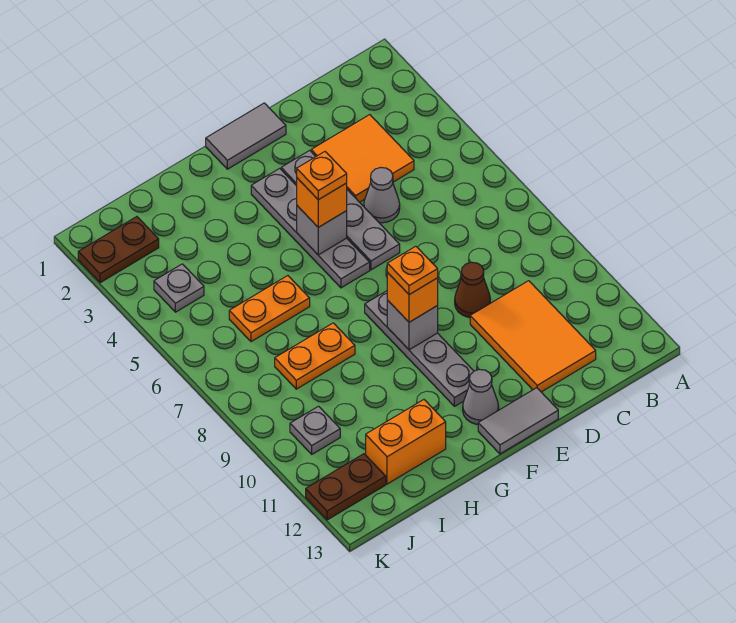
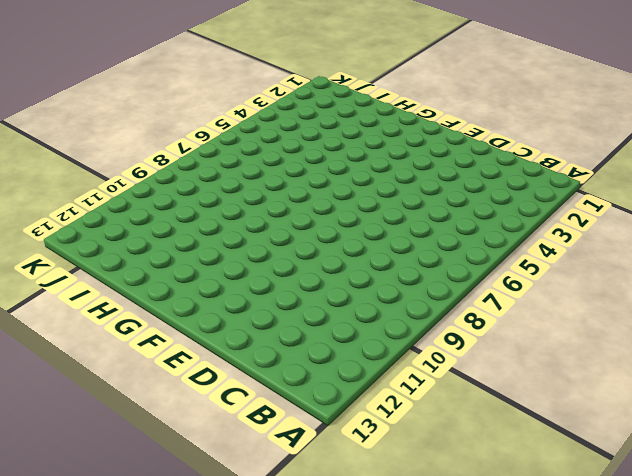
none -> orange 2x2 tile [311,115,414,202]
none -> orange 2x3 tile [470,281,596,392]
none -> grey 1x1 cone [364,168,400,223]

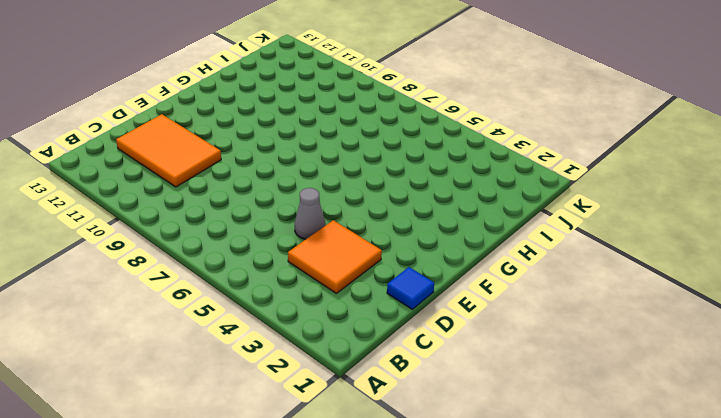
blue 1x1 tile [387,267,434,309] -> none
none -> brown 1x1 cone [455,262,490,317]
none -> grey 1x2 tile [206,103,286,169]
none -> grey 1x4 plate [281,151,400,270]

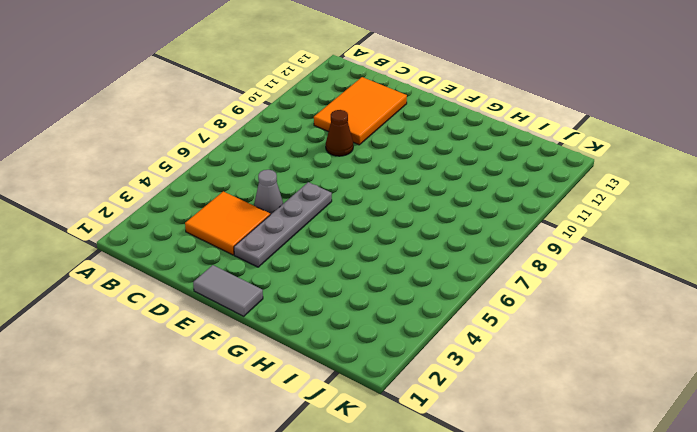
none -> grey 1x2 tile [478,388,558,454]
none -> grey 1x4 plate [251,168,370,288]
none -> grey 1x4 plate [365,291,474,406]

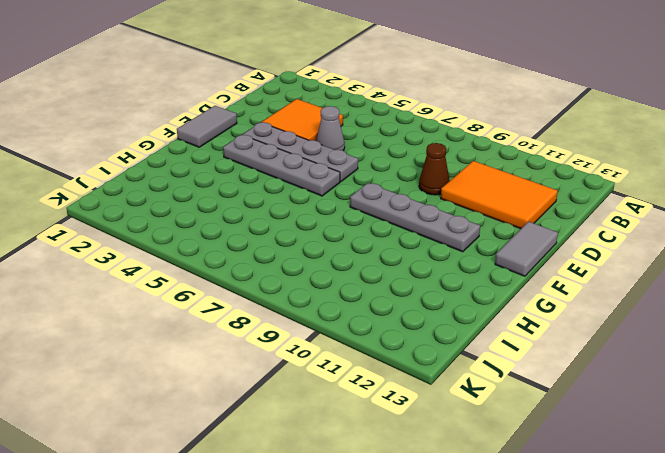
none -> grey 1x1 cone [463,369,499,424]
none -> orange 1x2 plate [229,276,310,342]
none -> orange 1x2 plate [275,323,355,389]

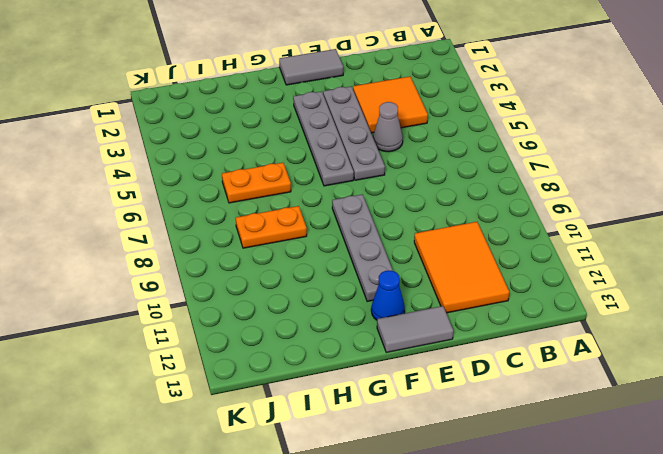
blue 1x1 cone [371,271,405,320] -> grey 1x1 cone [463,369,499,424]
none -> brown 1x1 cone [455,262,490,317]
none -> orange 1x2 brick [366,400,446,484]
none -> brown 1x2 plate [78,217,159,283]

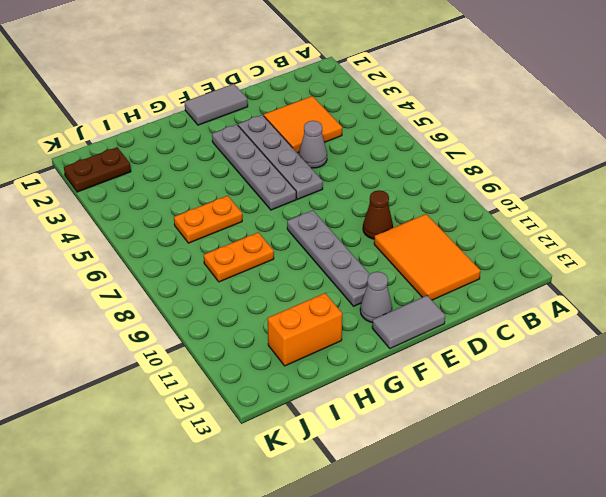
none -> grey 1x1 plate [154,264,204,312]
none -> grey 1x1 plate [290,406,340,454]
none -> brown 1x2 plate [306,454,386,520]

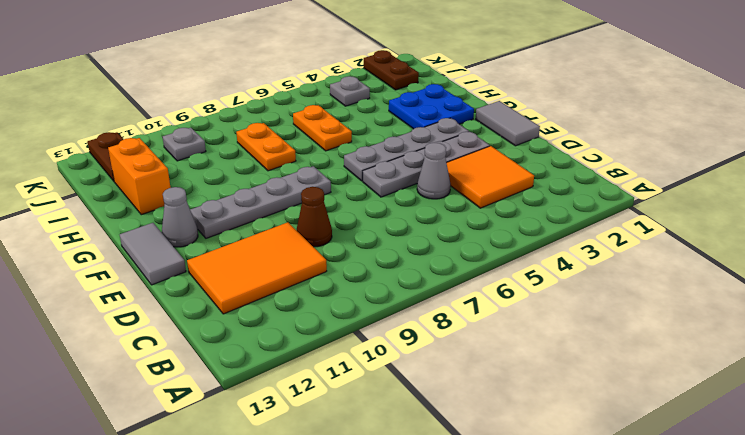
blue 2x2 plate [389,84,474,129] -> none
none -> grey 1x1 brick [297,206,347,255]
none -> grey 1x1 brick [387,300,438,350]
none -> orange 1x1 brick [297,178,347,227]

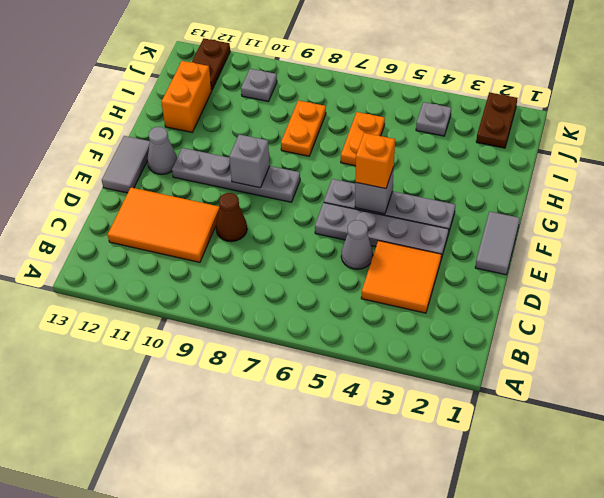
none -> orange 1x1 brick [387,273,438,322]
none -> orange 1x1 plate [297,152,347,200]
none -> orange 1x1 plate [387,246,438,295]

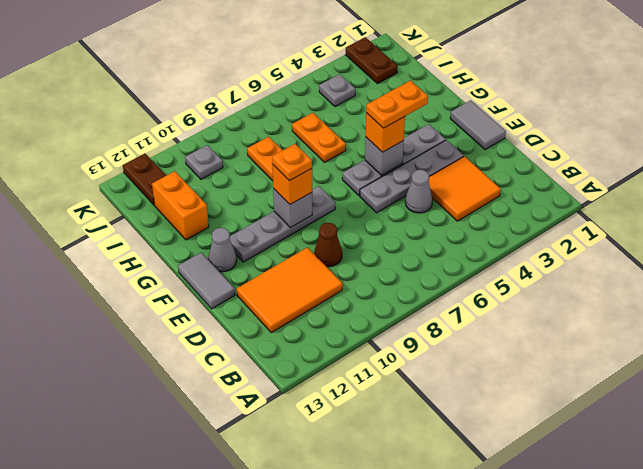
orange 1x2 plate [366,81,428,128] -> orange 1x1 plate [297,152,347,200]

